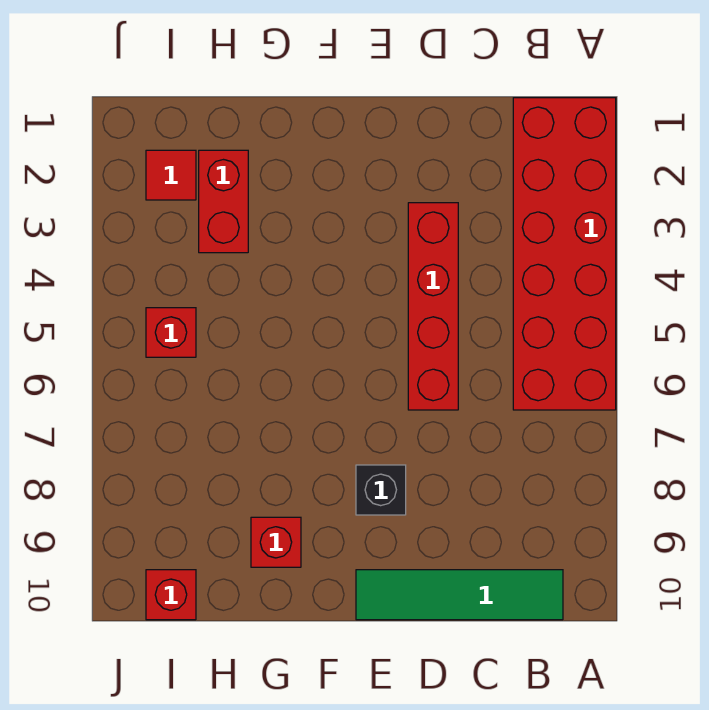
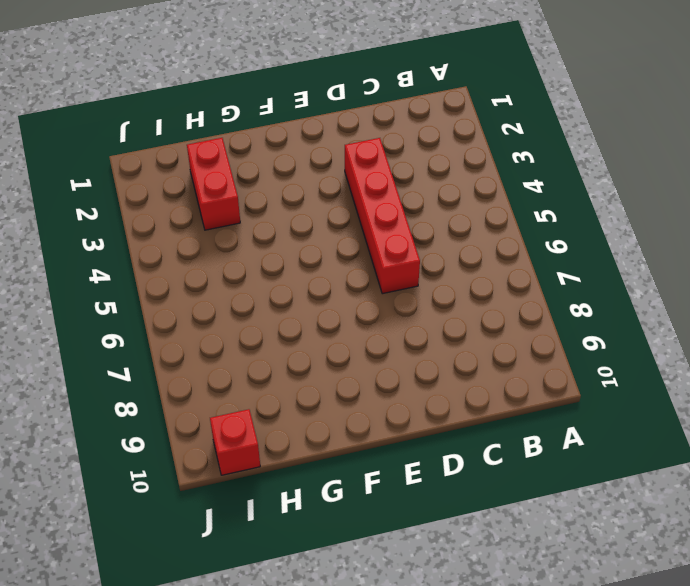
none -> red 2x6 brick [513,98,616,410]
none -> green 1x4 tile [356,570,563,620]

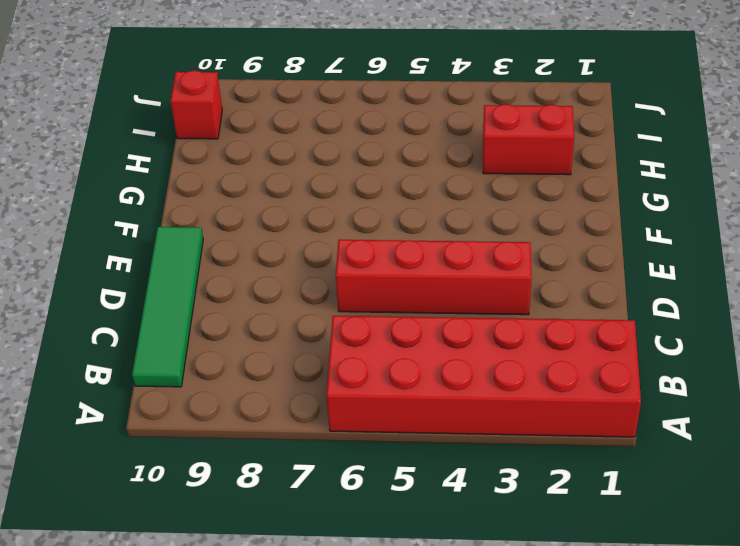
none -> black 1x1 brick [356,465,406,515]
none -> red 1x1 brick [251,517,301,567]

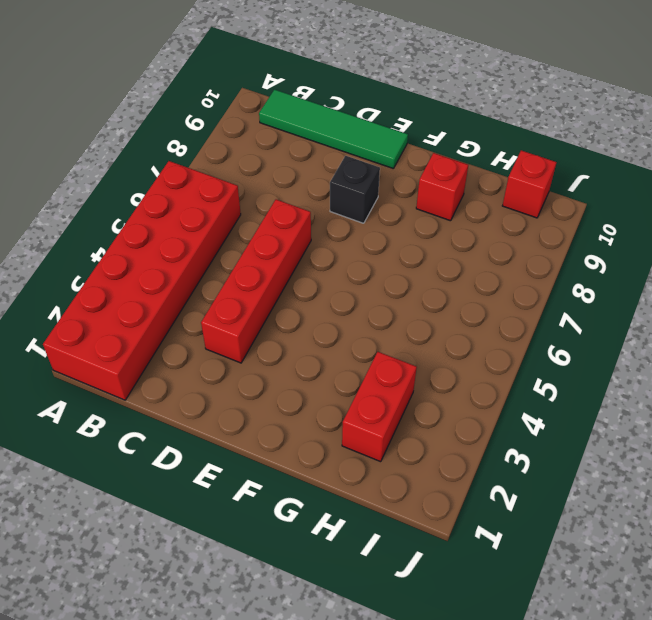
none -> red 1x1 tile [146,150,196,200]
none -> red 1x1 brick [146,308,196,357]

